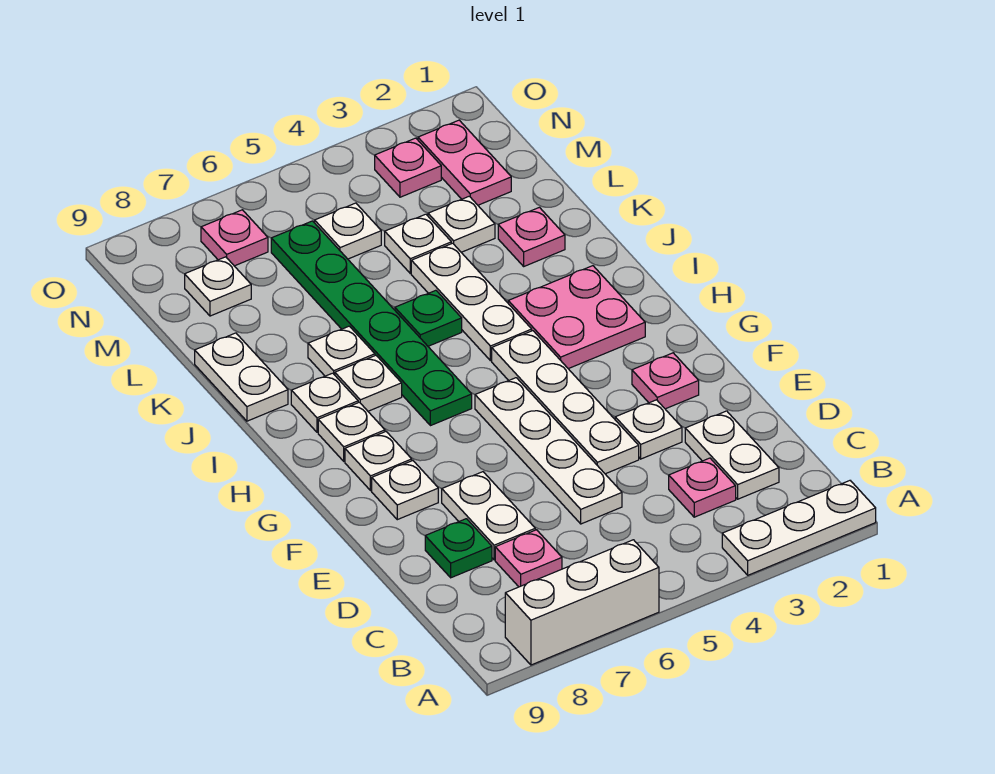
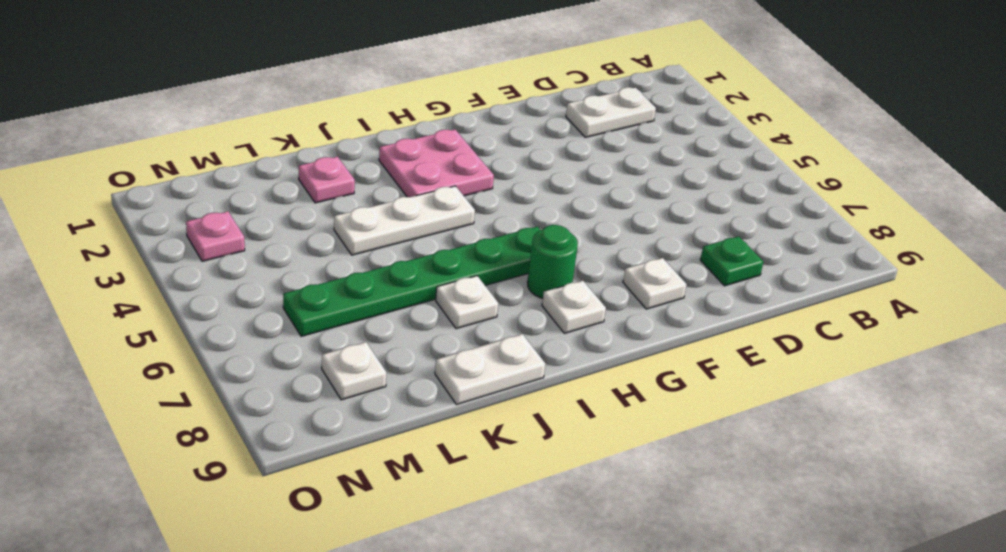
green 1x1 round brick [528,225,578,298] -> none
none -> white 1x3 plate [722,481,876,575]
none -> white 1x3 brick [505,540,659,665]
none -> pink 1x1 plate [669,458,736,517]
none -> pink 1x1 plate [495,530,562,587]

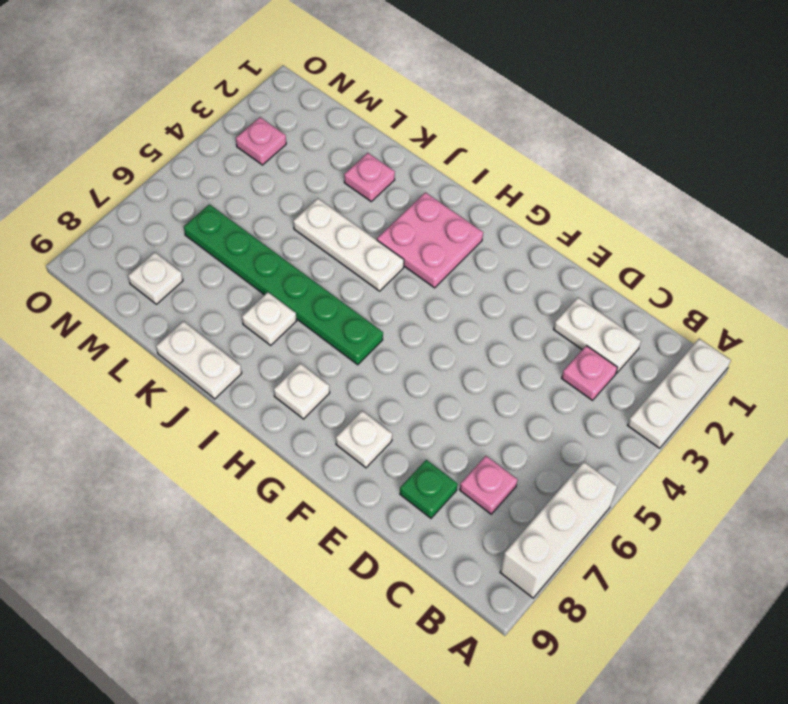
none -> white 1x4 plate [475,378,622,524]
none -> white 1x2 plate [442,472,535,560]
none -> white 1x1 plate [615,400,682,459]
none -> white 1x4 plate [492,331,639,474]

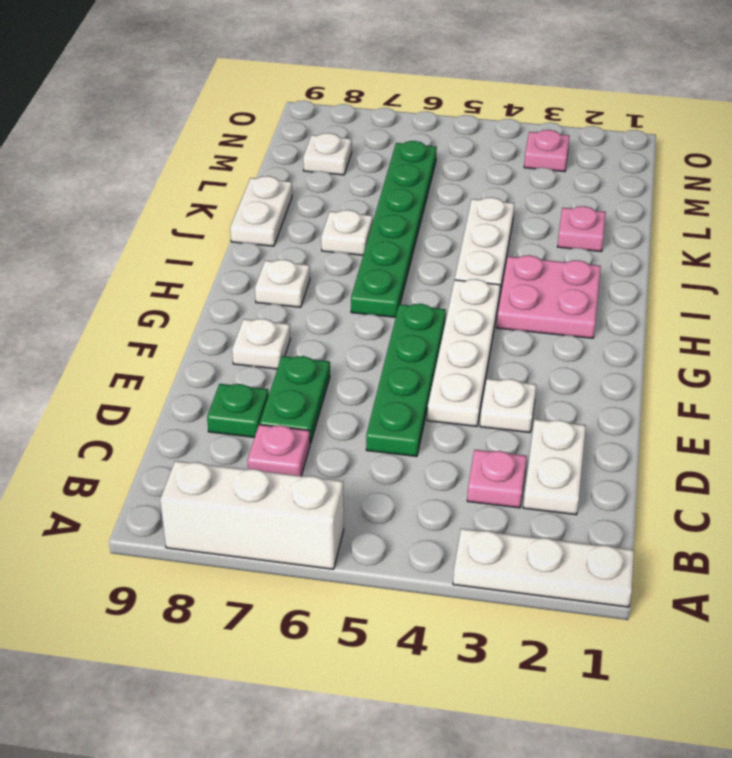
green 1x4 plate [366,304,446,456] -> white 1x4 plate [475,378,622,524]
green 1x2 plate [260,356,330,444] -> white 1x2 plate [442,472,535,560]
none -> pink 1x1 plate [632,353,699,409]
none -> white 1x1 plate [345,432,412,491]
none -> white 1x1 plate [335,355,402,411]
none -> white 1x1 plate [291,373,358,432]

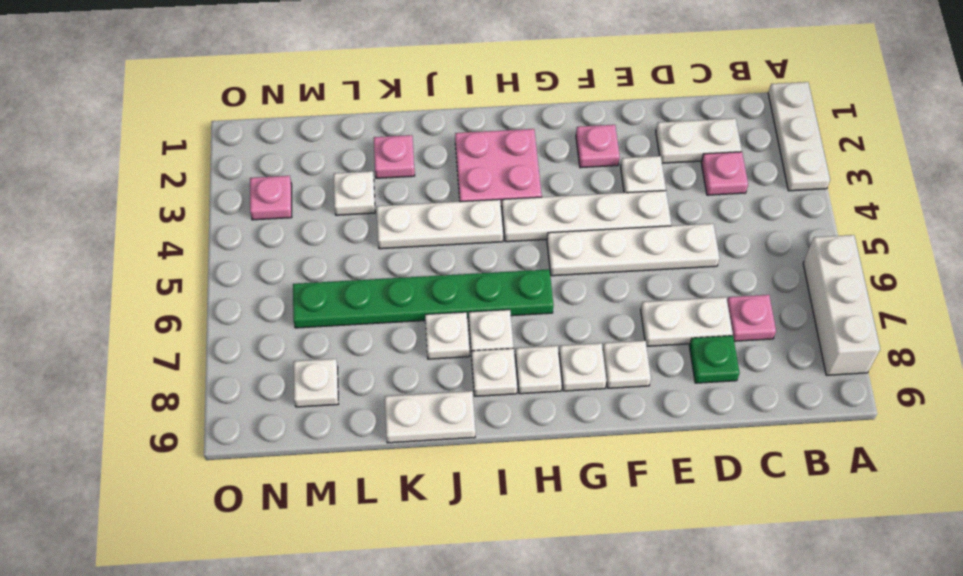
none -> green 1x1 plate [395,290,462,346]
none -> white 1x1 plate [385,214,451,273]
none -> pink 1x2 plate [418,120,511,205]
none -> white 1x1 plate [315,203,381,259]

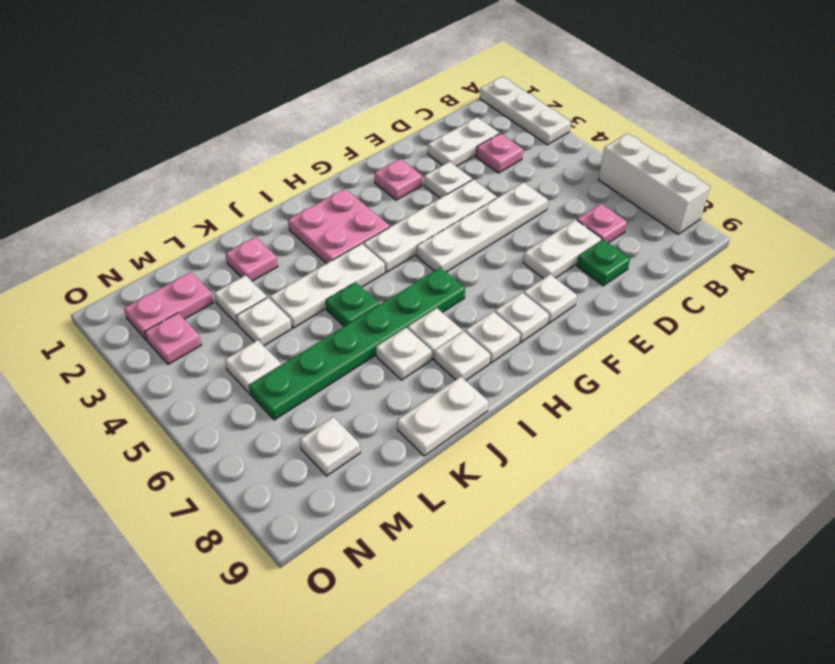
none -> pink 1x1 plate [201,210,268,266]

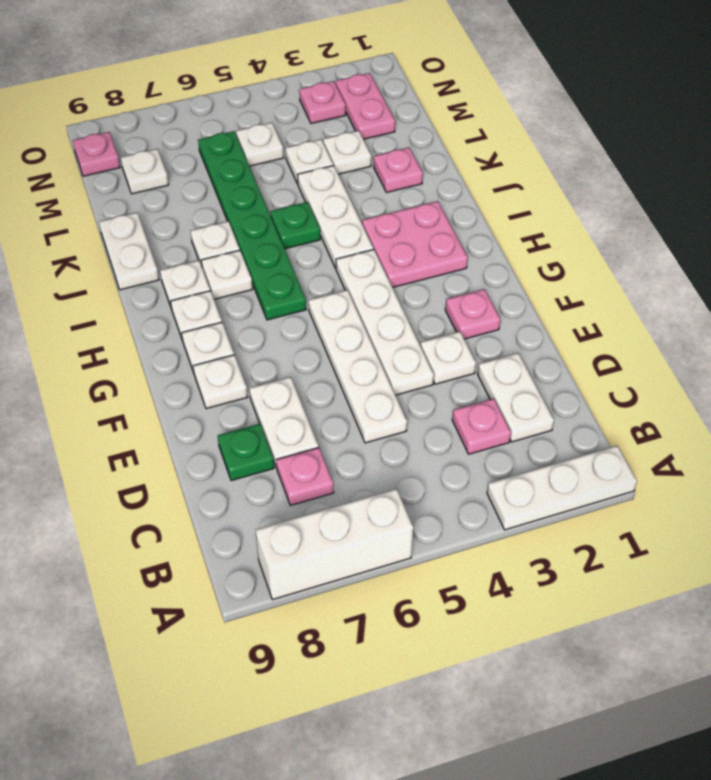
pink 1x1 plate [73,132,120,176] -> pink 1x1 plate moved to [201,210,268,266]

